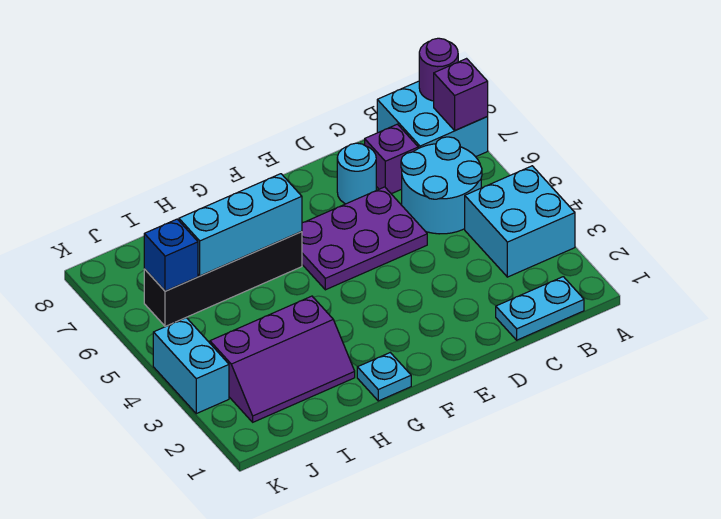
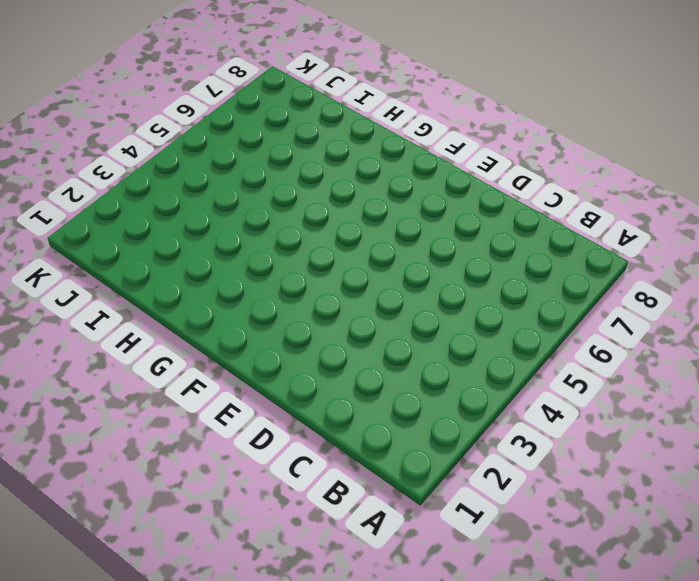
none -> cyan 2x2 brick [465,166,575,277]
none -> cyan 2x2 brick [377,81,488,157]
none -> cyan 1x2 plate [496,277,584,340]

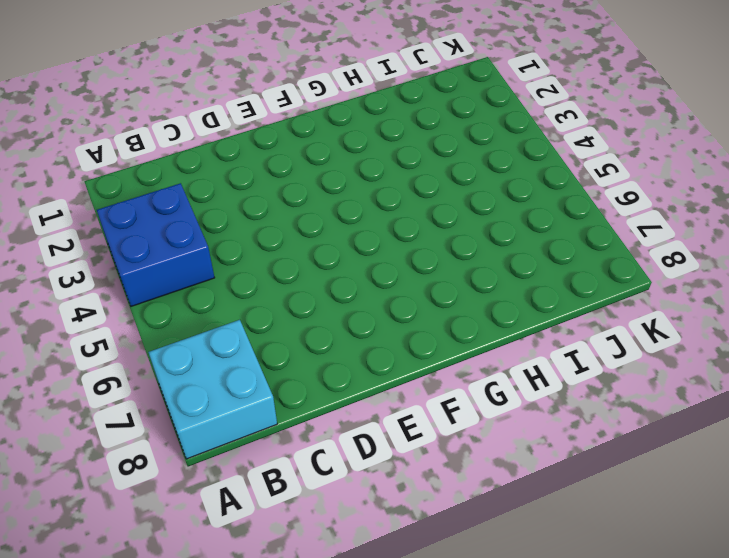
blue 2x2 brick [97,183,215,306] -> cyan 2x2 brick [465,166,575,277]
none -> cyan 1x2 plate [496,277,584,340]
none -> cyan 2x2 round brick [401,137,482,234]
none -> purple 1x1 brick [365,124,418,194]

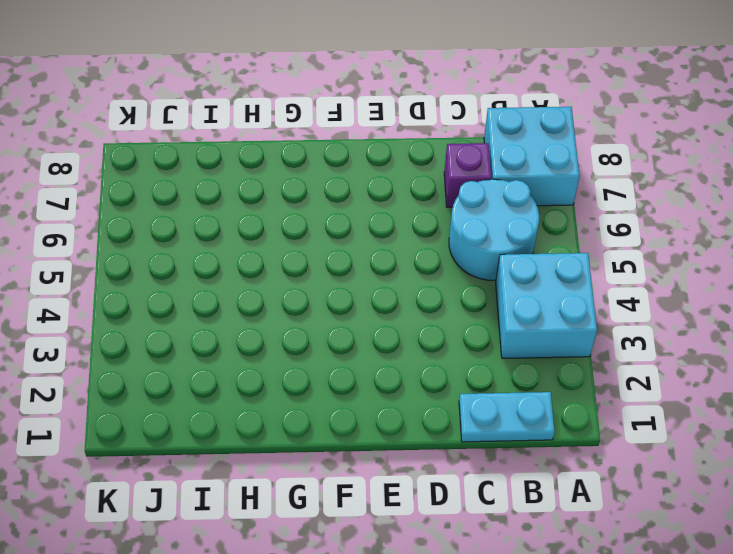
none -> purple 2x3 plate [302,187,427,290]
none -> cyan 1x1 round brick [337,143,376,204]
none -> cyan 1x1 plate [357,353,411,401]

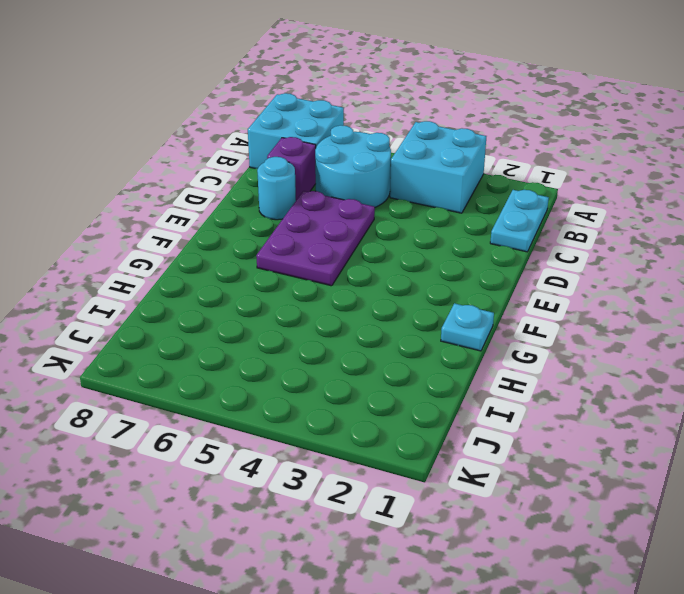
none -> black 1x4 brick [144,232,302,327]
none -> purple 2x3 slope [210,296,355,422]
none -> cyan 1x2 brick [153,318,229,414]

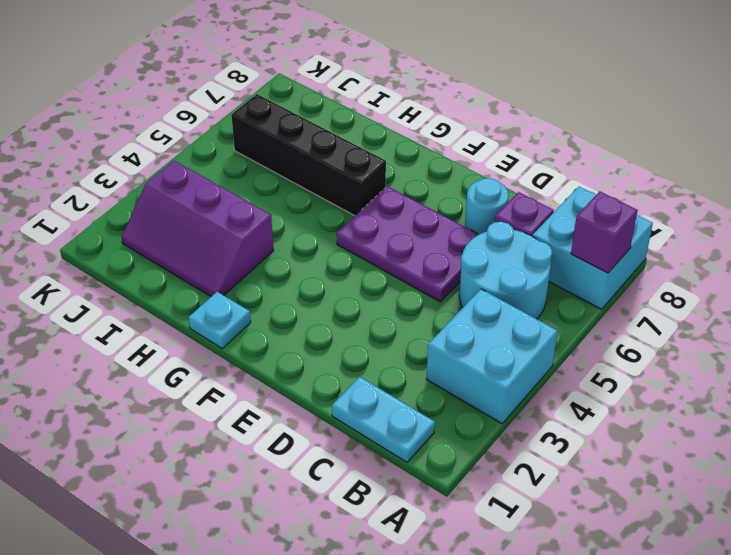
none -> cyan 1x2 brick [153,318,229,414]
none -> purple 1x1 round brick [419,38,458,101]
none -> cyan 1x3 brick [179,174,302,276]

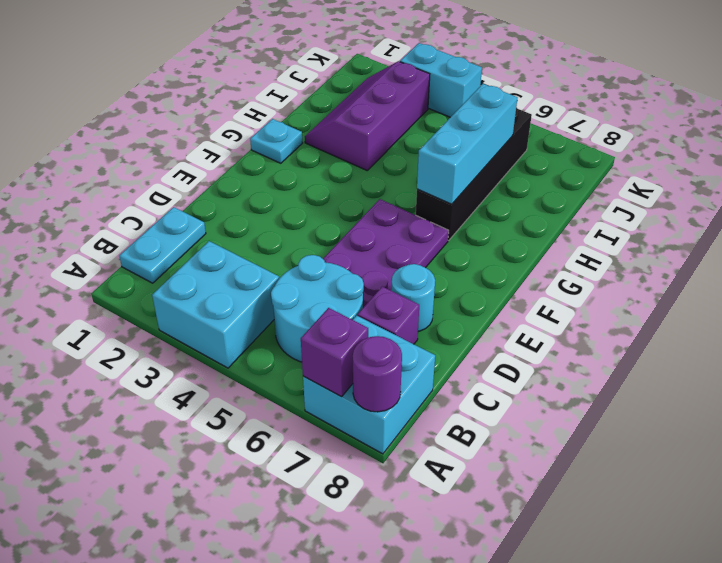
none -> blue 1x1 brick [144,219,198,291]

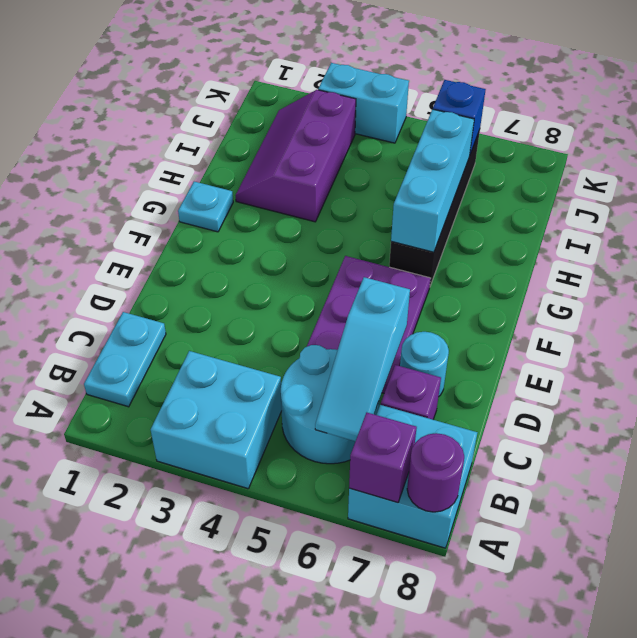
cyan 1x3 slope [315,277,410,441] -> none

